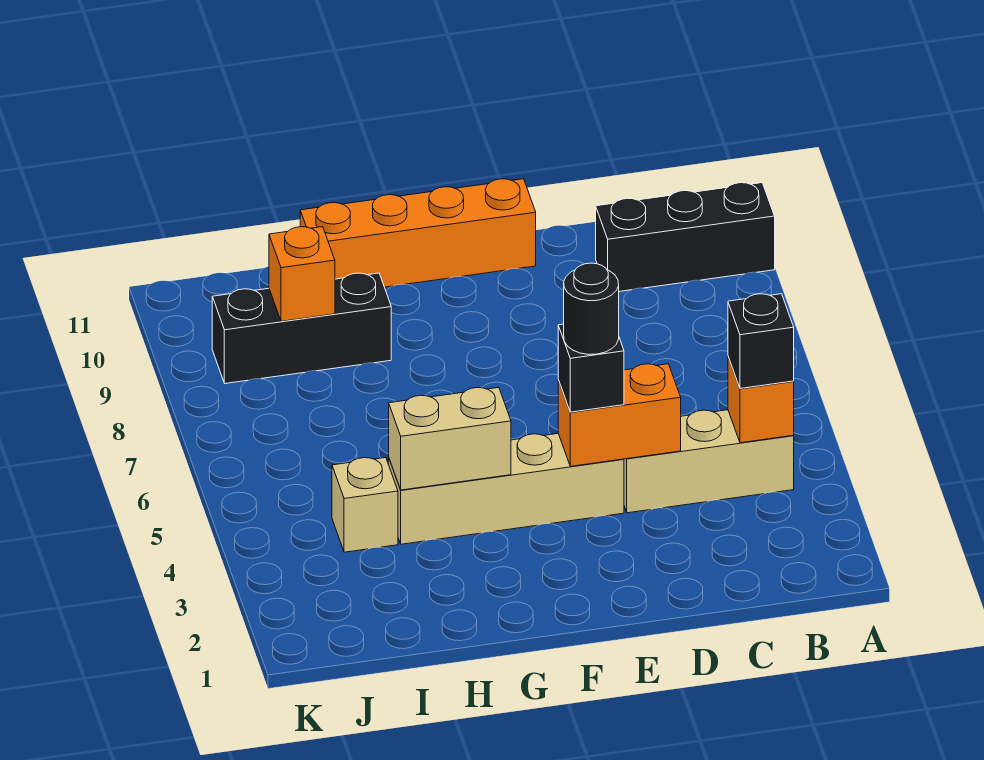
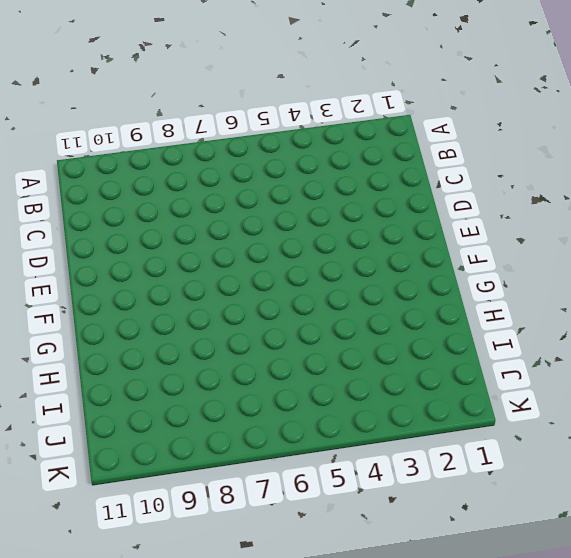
none -> black 1x3 brick [596,183,775,292]
none -> tan 1x3 brick [624,410,794,513]
none -> tan 1x4 brick [389,434,624,544]

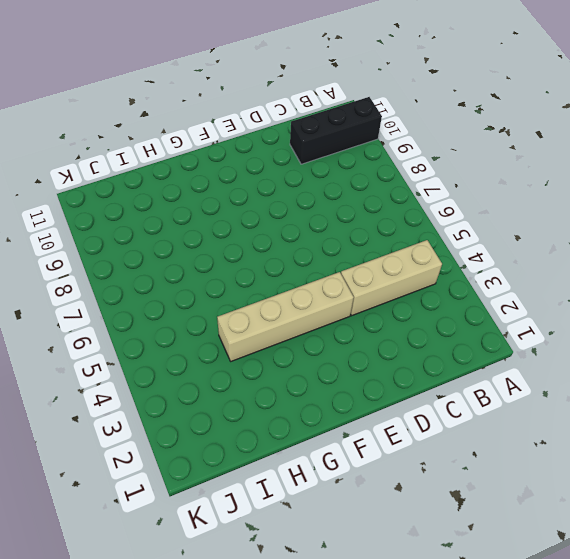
none -> orange 1x4 brick [300,179,536,287]
none -> black 1x3 brick [212,273,391,384]
none -> tan 1x1 brick [332,458,398,552]

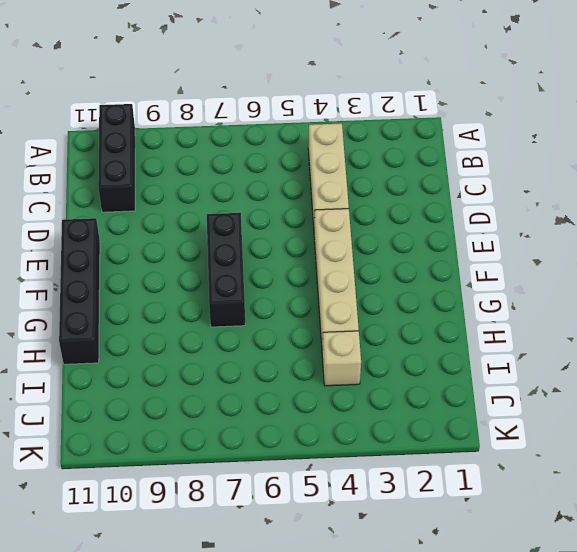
black 1x3 brick [207,213,245,327] -> black 1x3 brick moved to [212,273,391,384]
black 1x4 brick [59,218,100,364] -> orange 1x4 brick [300,179,536,287]
none -> orange 1x1 brick [728,357,794,443]
none -> orange 1x2 brick [558,364,681,466]
none -> tan 1x2 brick [389,387,511,490]

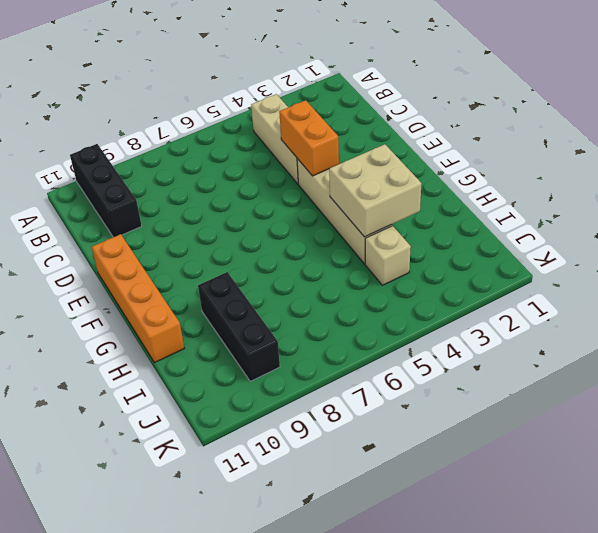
tan 2x2 brick [329,144,422,237] -> tan 1x2 brick [389,387,511,490]
none -> orange 1x1 brick [728,357,794,443]
none -> orange 1x1 brick [269,227,335,321]
none -> black 1x1 brick [728,294,794,388]

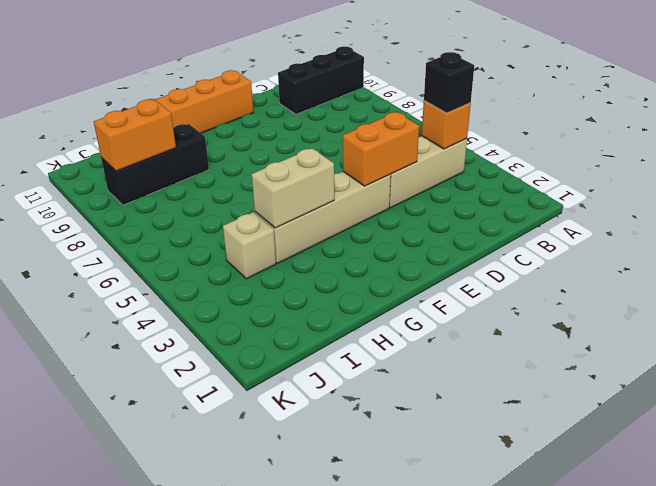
orange 1x2 brick [94,100,176,171] -> orange 1x1 brick [269,227,335,321]
none -> black 1x1 brick [558,324,624,412]
none -> black 1x1 round brick [564,263,619,355]

